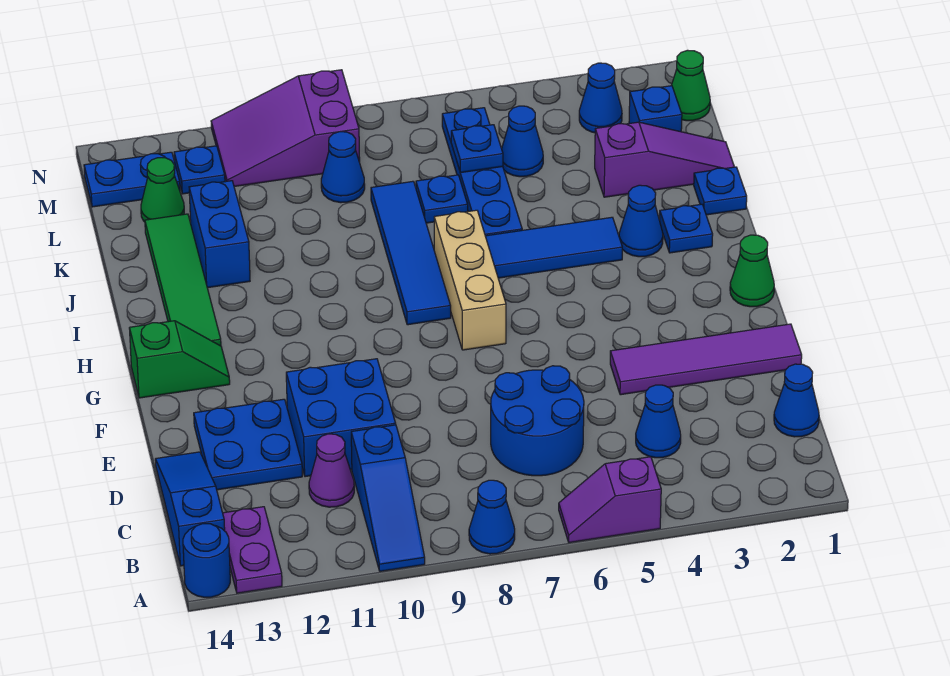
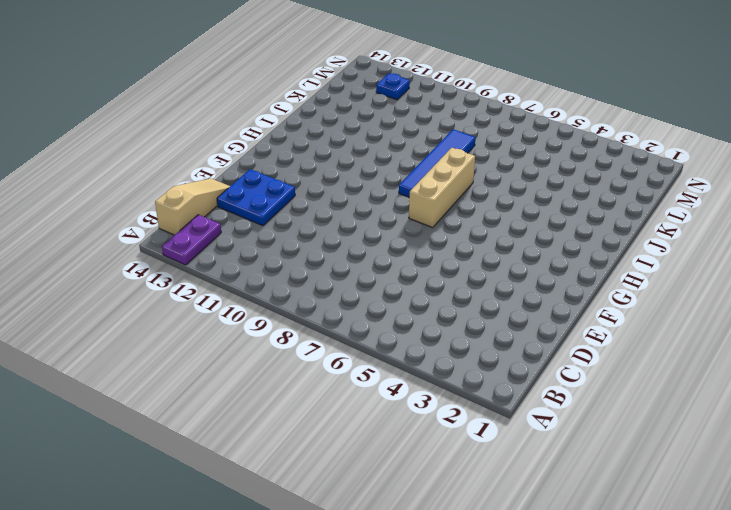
tan 1x3 slope [155,178,230,235] -> blue 1x3 slope [155,452,225,566]
none -> purple 1x2 slope [559,457,661,543]
none -> blue 1x1 cone [469,480,515,554]
none -> blue 1x3 slope [351,425,425,571]
none -> blue 1x1 round brick [183,524,230,597]

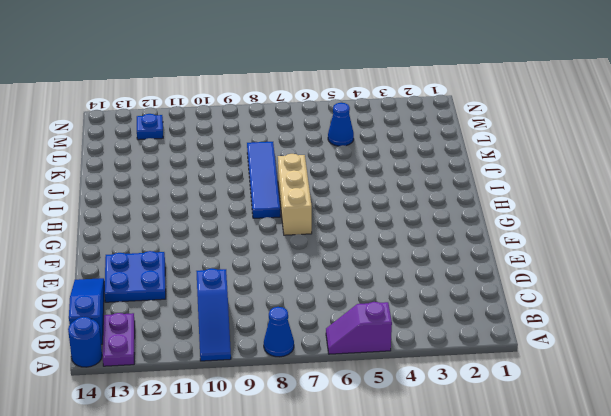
none -> blue 1x1 cone [774,364,819,437]
none -> blue 1x1 cone [636,385,681,458]
none -> blue 2x2 round brick [491,366,584,476]
none -> purple 1x1 cone [309,434,354,507]

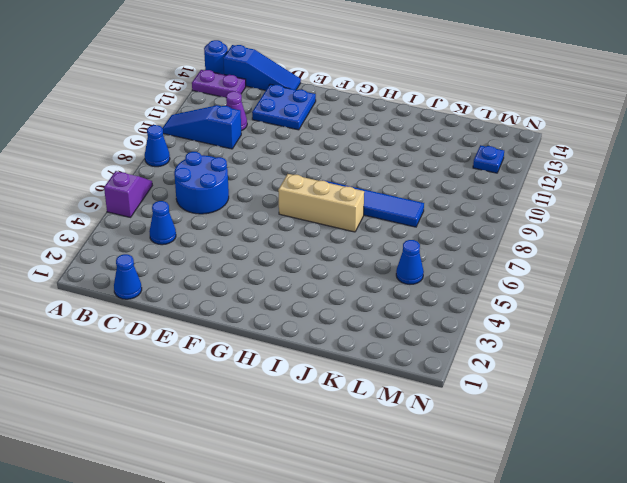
none -> blue 2x2 brick [286,359,396,477]
none -> purple 1x4 tile [610,324,802,395]
none -> green 1x1 cone [730,235,774,307]
none -> green 1x2 slope [129,321,230,398]

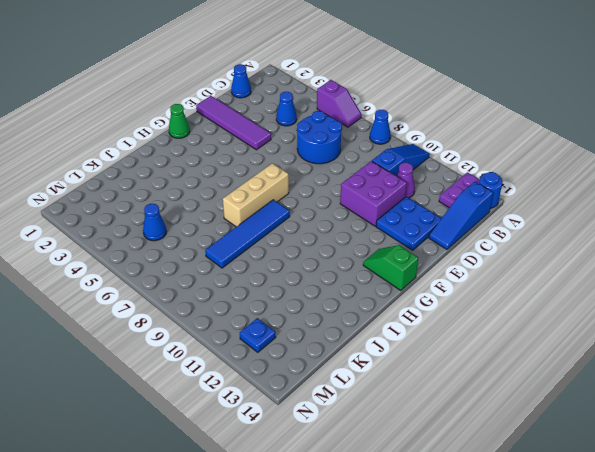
purple 2x2 brick [340,161,407,226] -> blue 2x2 brick [286,359,396,477]
none -> green 1x4 tile [145,214,221,346]
none -> blue 1x1 plate [660,204,713,253]
none -> blue 1x1 cone [619,185,663,257]
none -> blue 1x3 tile [485,217,622,278]

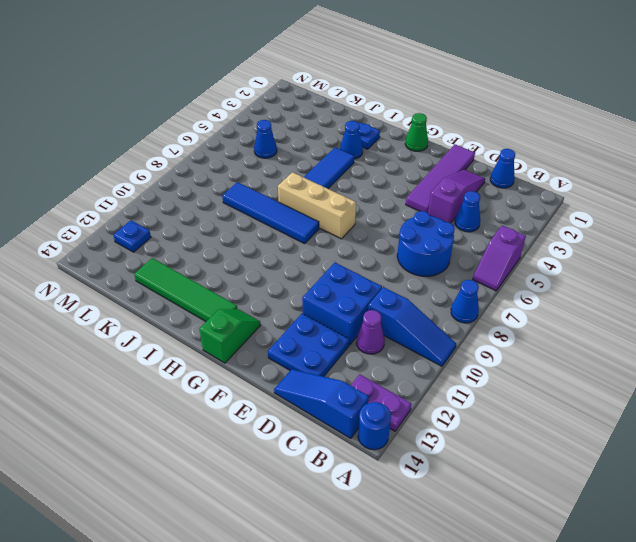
purple 1x3 slope [428,170,485,223] -> purple 1x3 slope moved to [595,122,734,197]
none -> blue 1x1 plate [694,167,747,215]
none -> blue 1x4 plate [442,108,522,236]
none -> blue 1x2 brick [189,181,250,288]
none -> blue 1x1 plate [416,175,468,223]

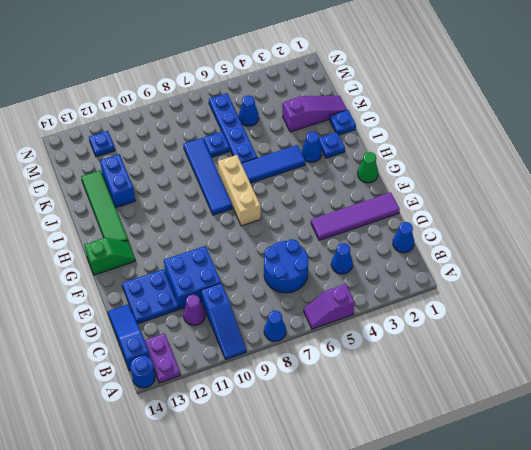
none -> blue 1x1 brick [629,86,682,132]
none -> blue 1x1 cone [321,132,365,203]
none -> green 1x1 cone [141,158,184,222]
none -> green 1x1 cone [671,50,710,121]

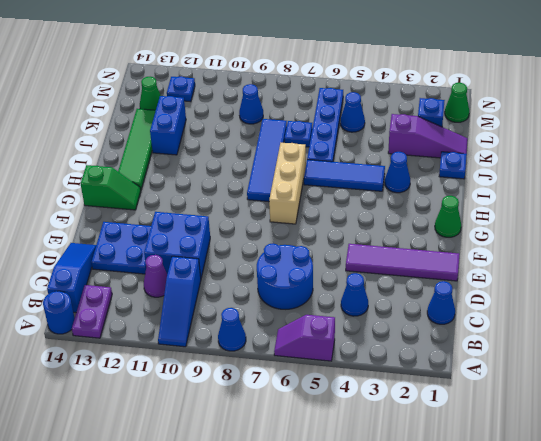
none -> blue 1x1 plate [660,204,713,253]
none -> blue 1x1 cone [579,63,622,133]
none -> purple 2x3 slope [211,70,360,186]
none -> blue 1x2 plate [84,152,180,207]

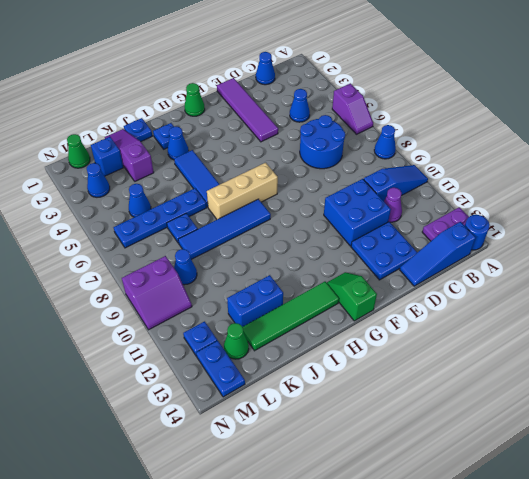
purple 2x2 slope [122,256,192,330] -> purple 2x3 slope [211,70,360,186]
none -> blue 1x1 plate [451,125,503,173]

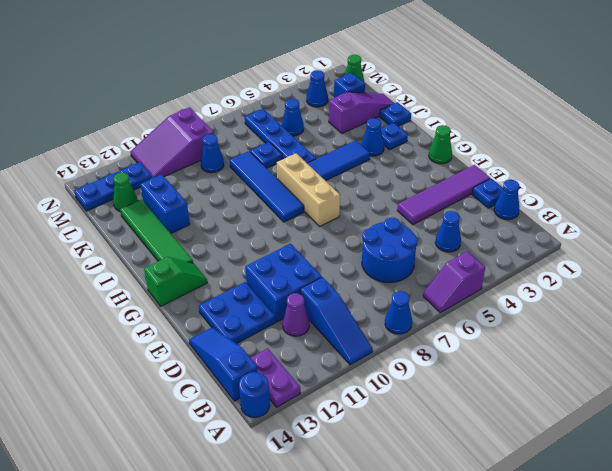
blue 1x1 plate [472,179,503,208] -> blue 1x1 plate moved to [451,125,503,173]

